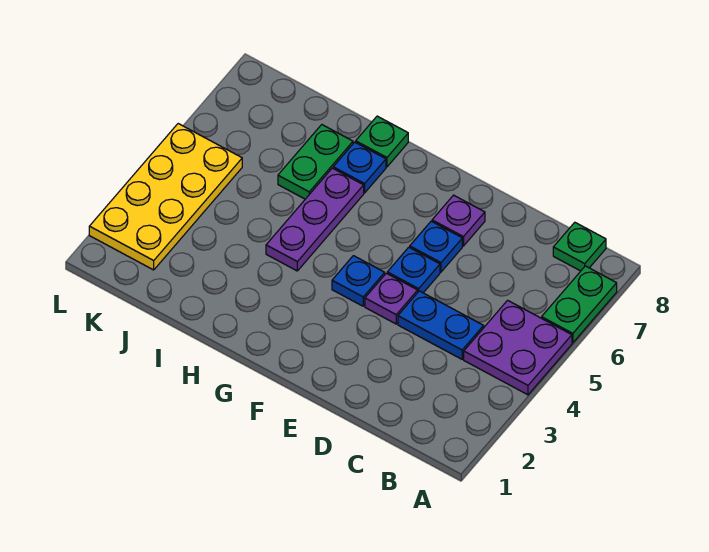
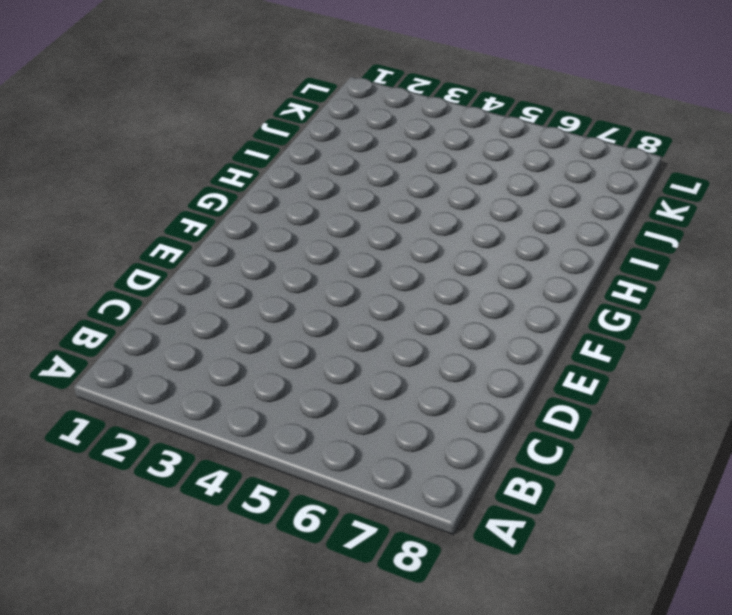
none -> purple 2x2 plate [464,300,572,395]
none -> green 1x2 plate [542,266,617,343]
none -> green 1x1 plate [553,222,606,271]

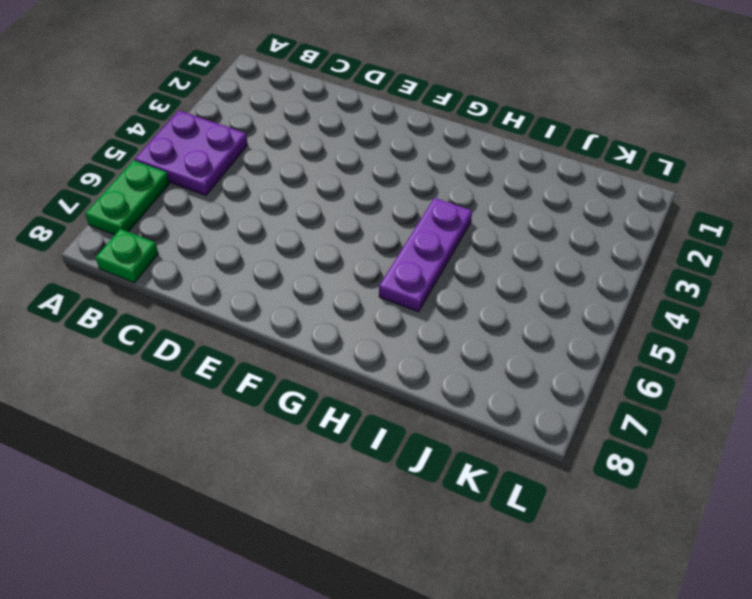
none -> blue 1x2 plate [398,291,484,359]
none -> purple 1x1 plate [365,273,418,324]
none -> blue 1x1 plate [387,247,440,293]

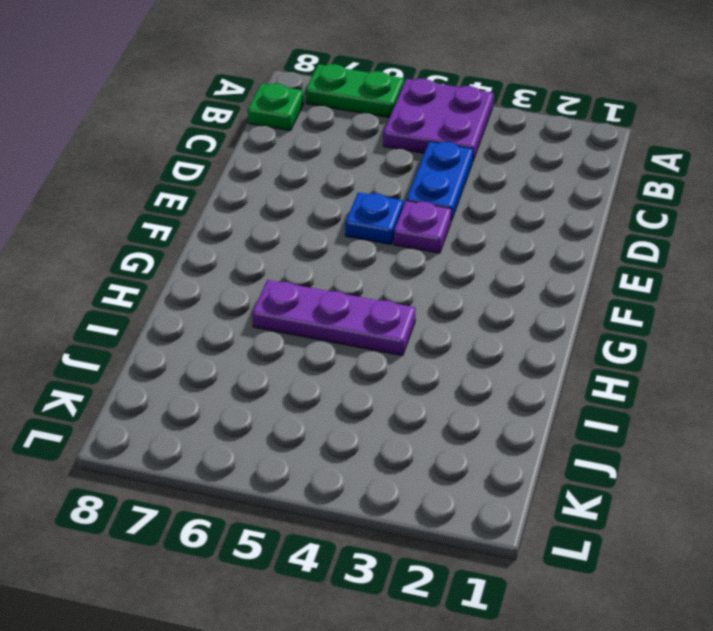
none -> blue 1x1 plate [410,221,462,272]
none -> purple 1x1 plate [432,195,485,246]
none -> blue 1x1 plate [332,256,385,306]

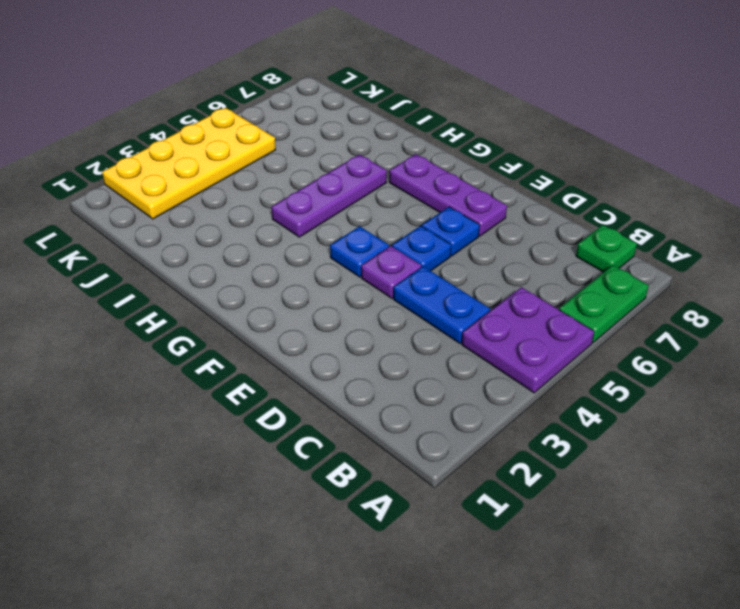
purple 1x3 plate [389,154,507,236] -> purple 1x1 plate [432,195,485,246]
none -> blue 1x1 plate [333,142,386,193]
none -> green 1x1 plate [356,116,408,167]
none -> green 1x2 plate [278,125,353,199]

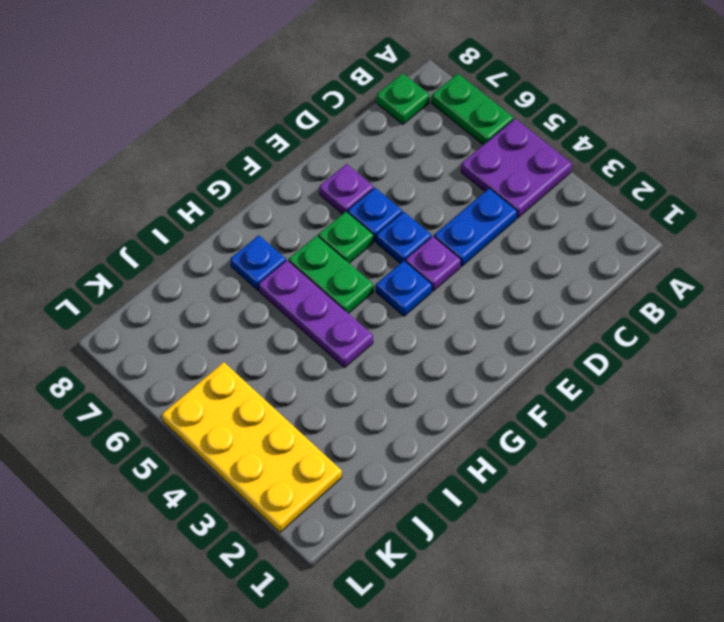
green 1x1 plate [318,211,374,263] -> green 1x1 plate moved to [356,116,408,167]
green 1x2 plate [289,236,373,313] -> green 1x2 plate moved to [278,125,353,199]

